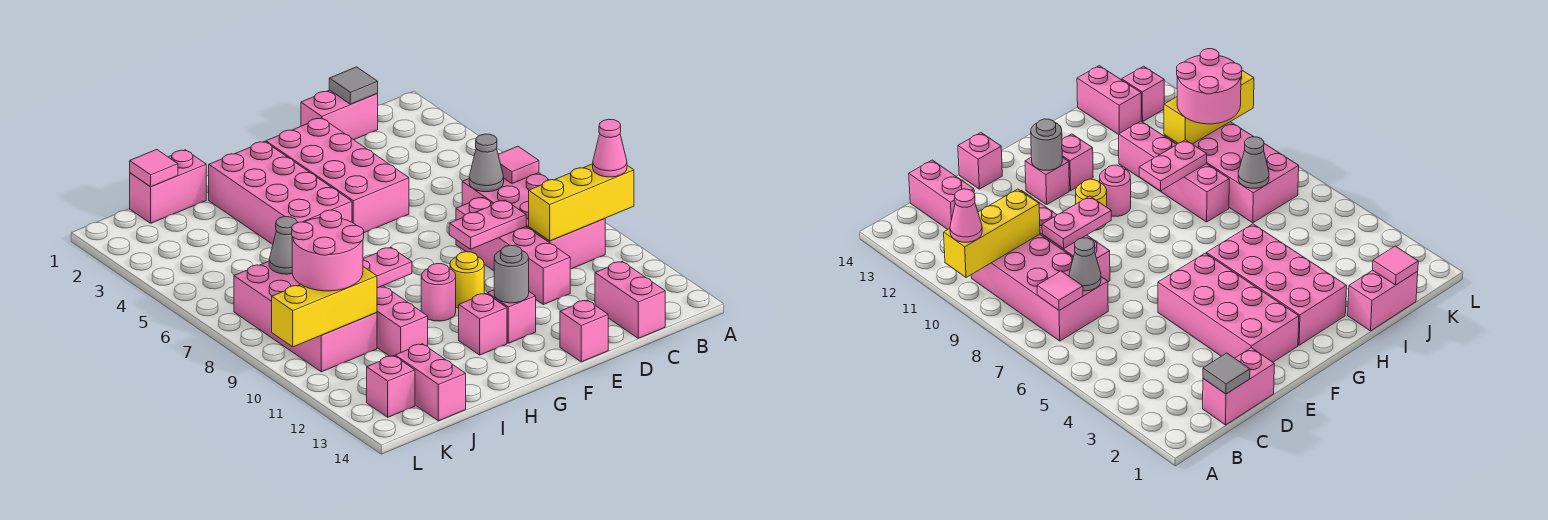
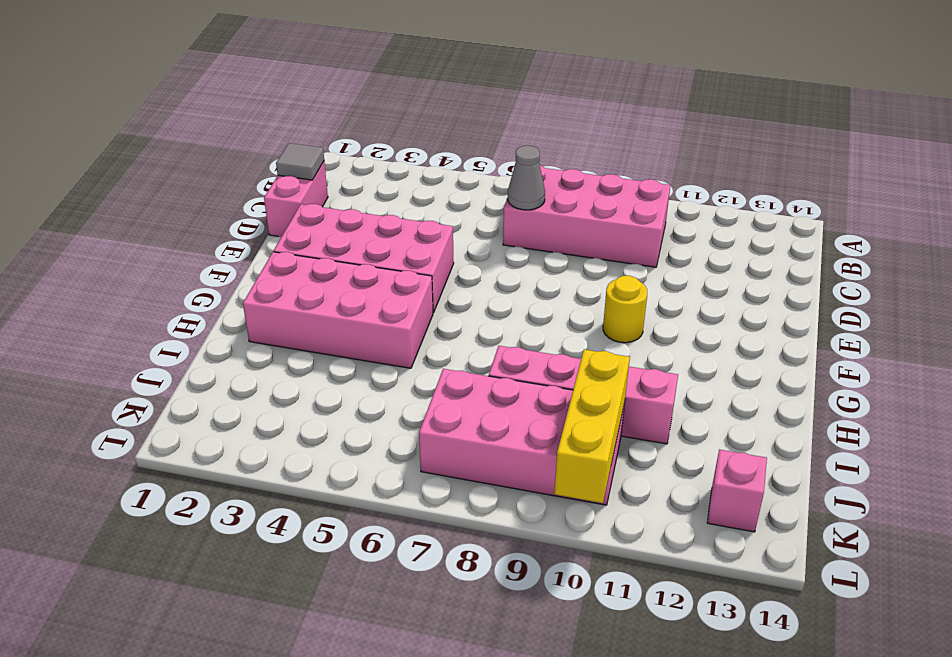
none -> pink 1x2 brick [595,261,665,338]
none -> pink 1x4 brick [456,197,570,305]
none -> pink 1x1 brick [560,300,608,362]

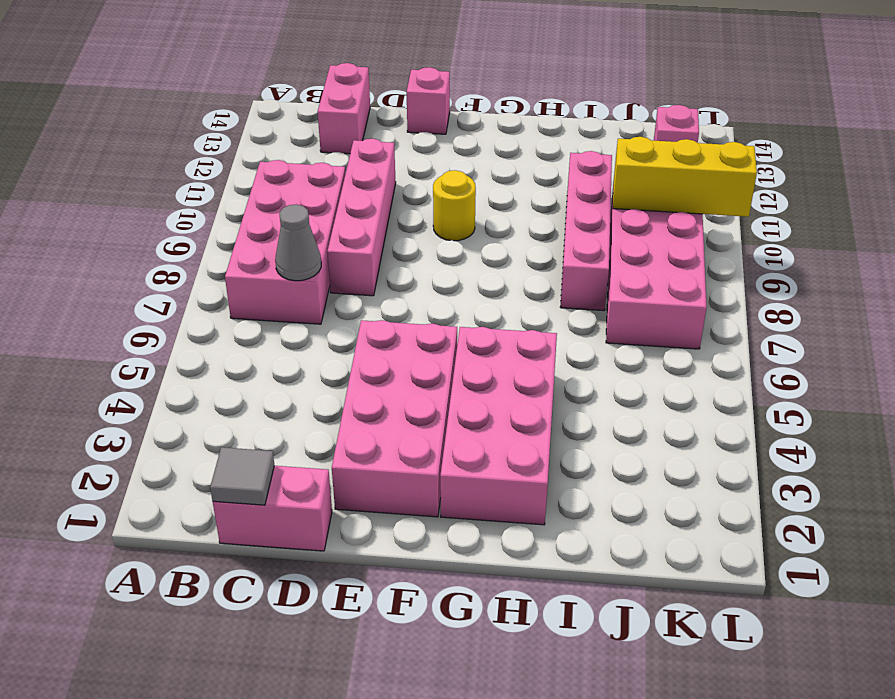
none -> pink 1x1 brick [487,290,536,343]
none -> pink 1x1 round brick [421,264,456,321]
none -> pink 1x1 brick [459,293,507,355]

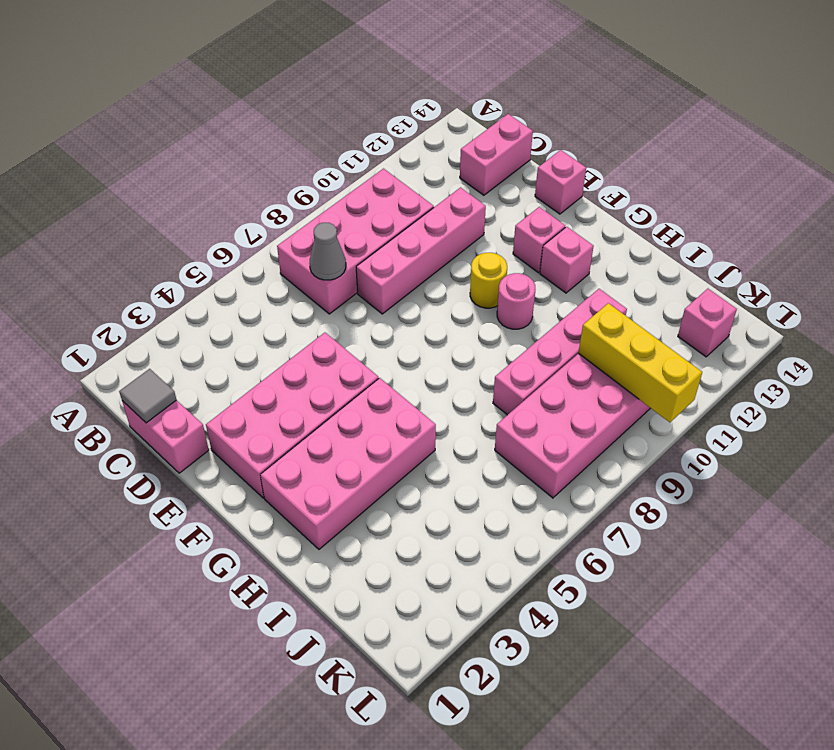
none -> pink 1x2 brick [130,150,206,223]
none -> pink 1x2 brick [395,344,466,421]
none -> yellow 1x3 brick [529,164,634,241]

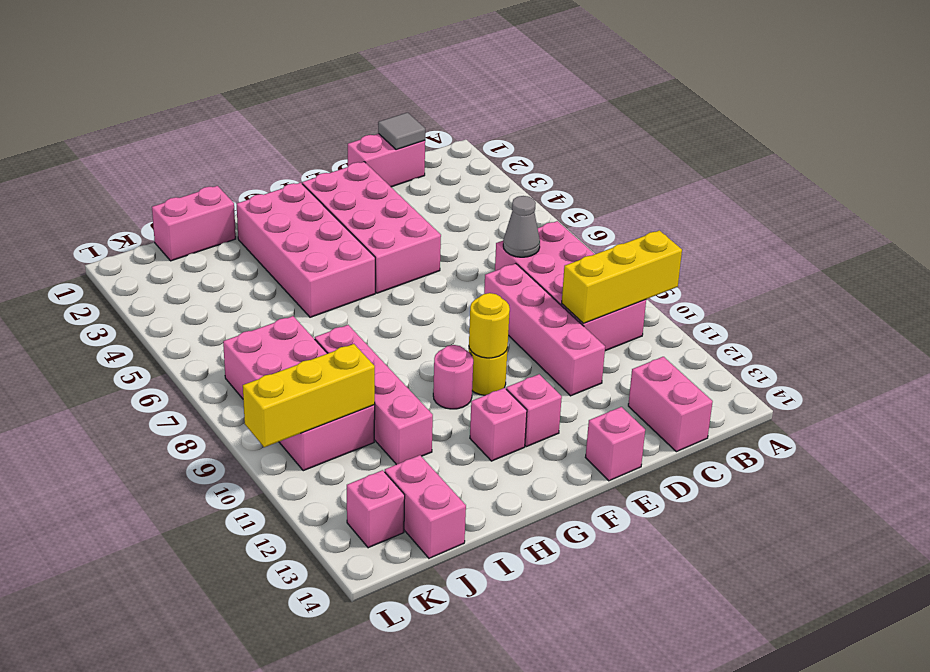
yellow 1x1 round brick [469,293,510,358] -> none
none -> pink 1x1 tile [498,146,539,183]
none -> pink 1x2 plate [449,200,526,249]
none -> grey 1x1 round brick [494,245,529,303]

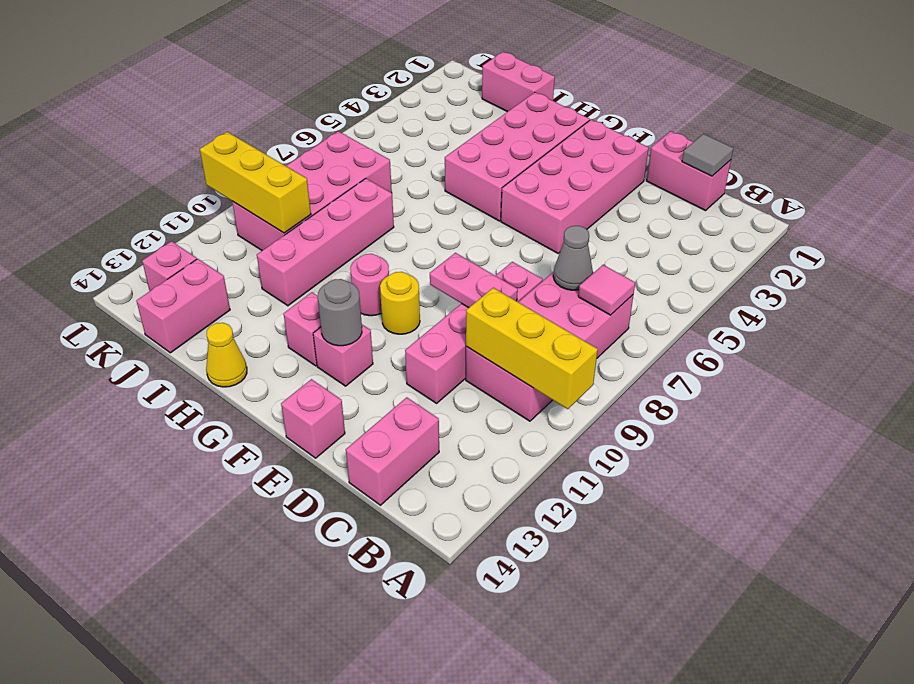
yellow 1x1 cone [206,323,247,387] -> none
none -> pink 1x2 plate [363,247,412,288]
none -> pink 1x1 tile [130,149,178,186]
none -> grey 1x1 cone [269,217,297,274]

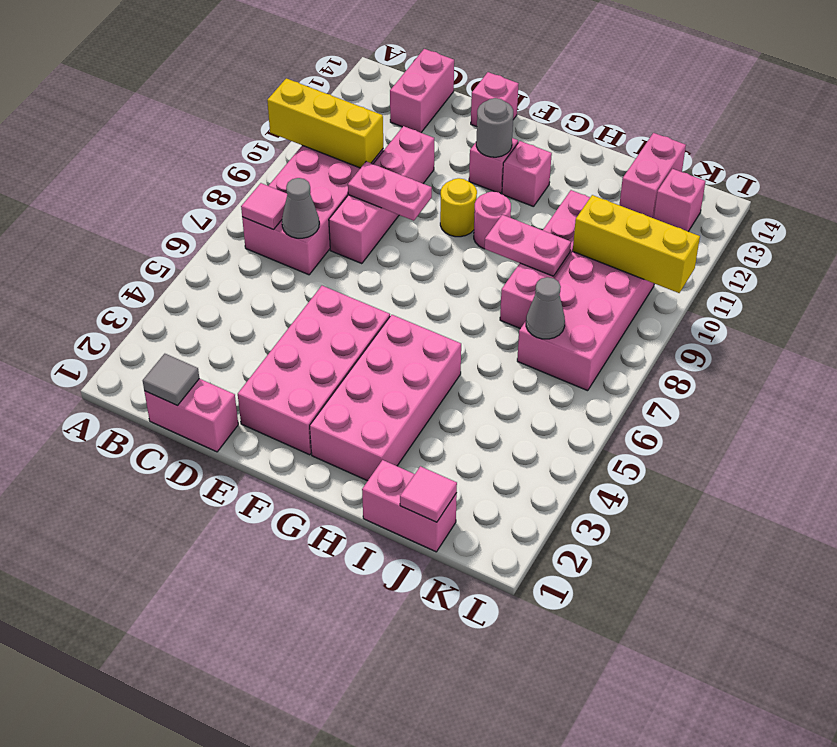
none -> pink 1x1 cone [593,119,627,177]
none -> pink 2x2 round brick [292,210,364,291]

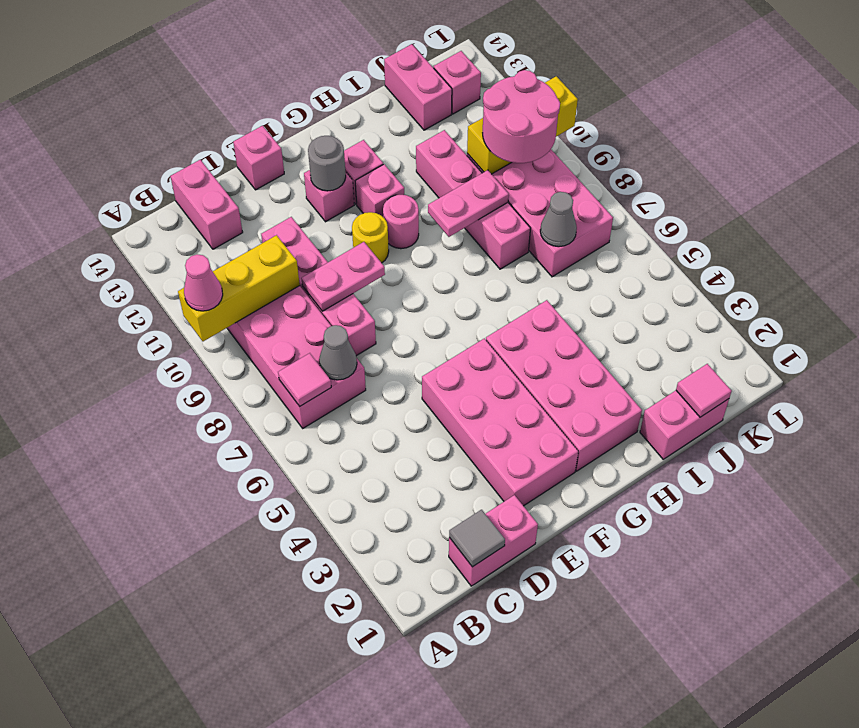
pink 1x1 brick [355,164,404,217] -> none

